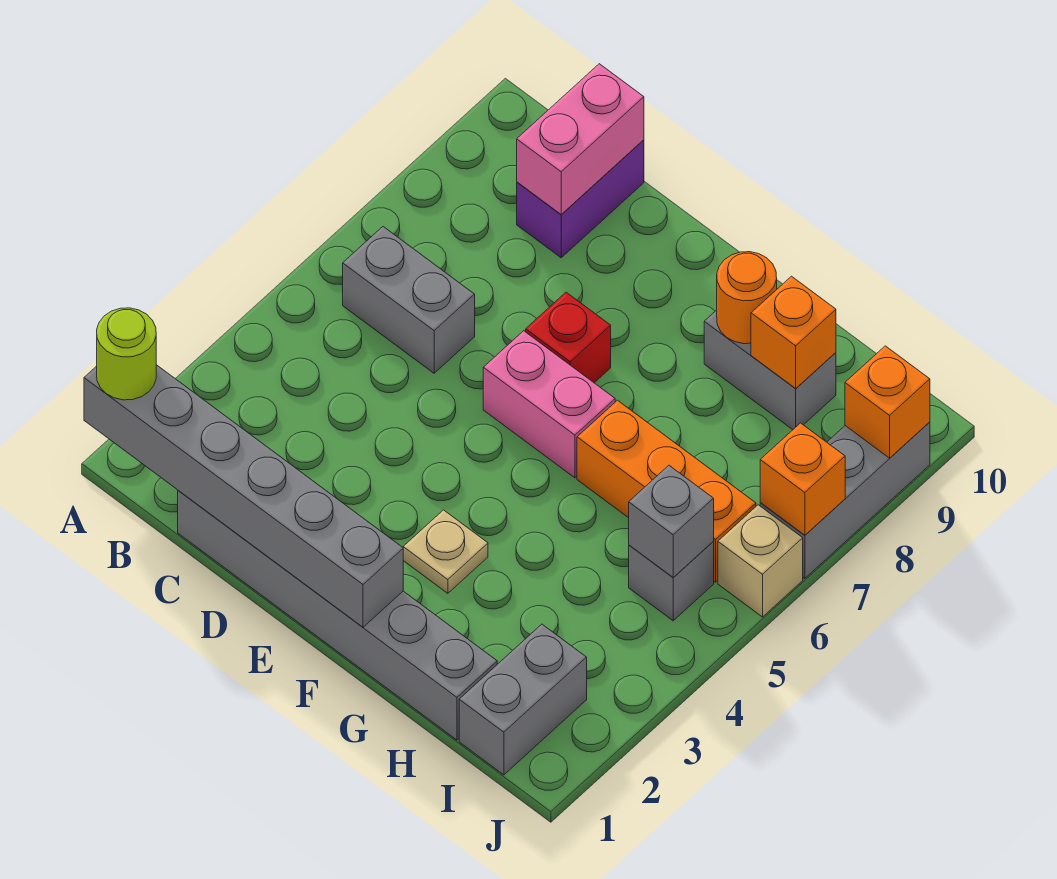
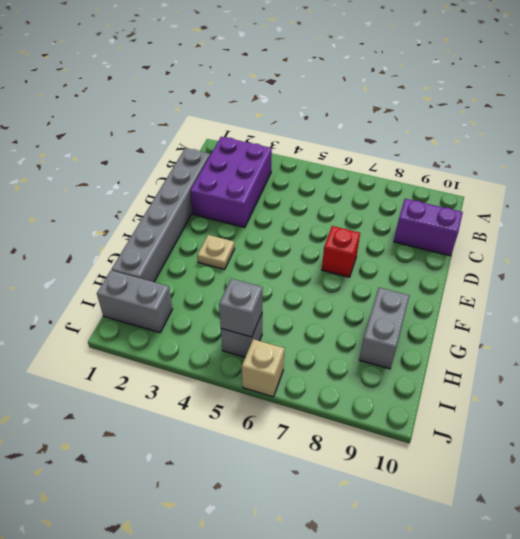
purple 2x3 brick [190,137,272,227] -> none
none -> grey 1x2 brick [343,227,475,373]
none -> pink 1x2 brick [483,331,615,478]
none -> orange 1x3 brick [577,400,756,582]

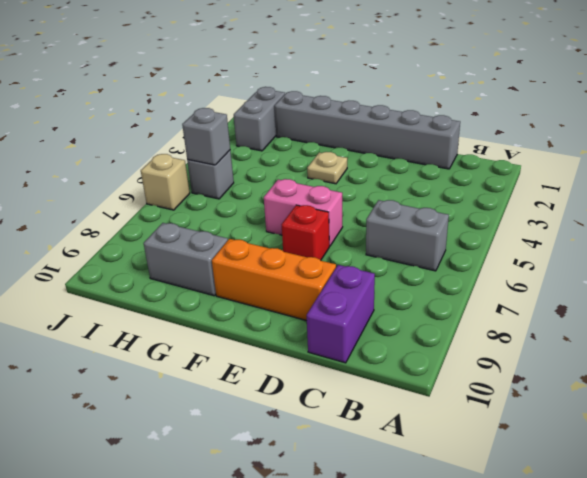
orange 1x3 brick [212,239,336,321] -> orange 1x3 brick moved to [577,400,756,582]
none -> grey 1x3 brick [760,422,930,578]
none -> grey 1x6 brick [84,365,403,627]
none -> pink 1x2 brick [517,64,644,215]

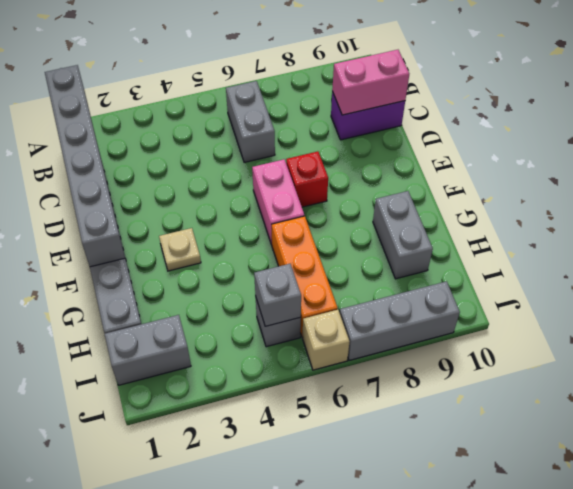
none -> orange 1x1 round brick [717,252,777,344]
none -> orange 1x1 brick [751,276,836,389]
none -> orange 1x1 brick [760,423,845,535]

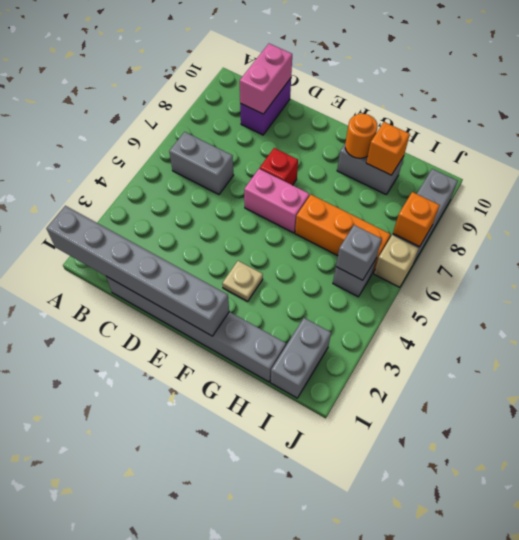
none -> orange 1x1 brick [845,346,930,458]
none -> lime 1x1 round brick [97,308,156,400]

